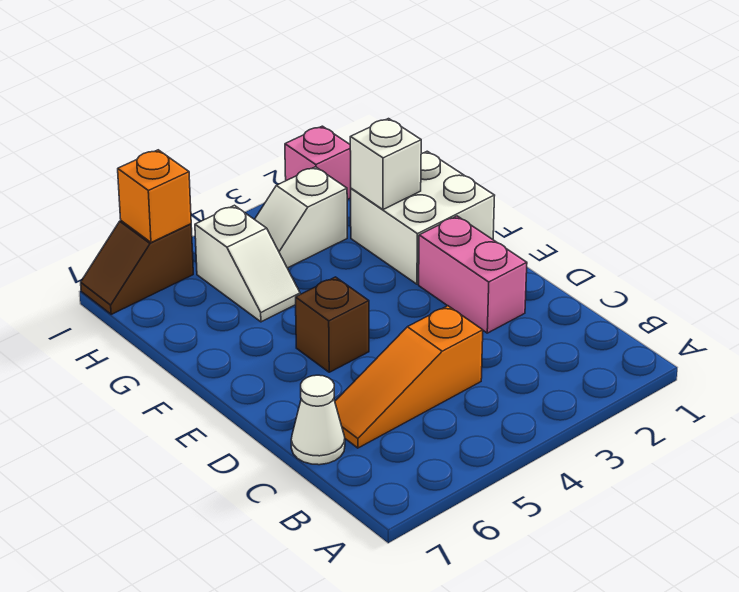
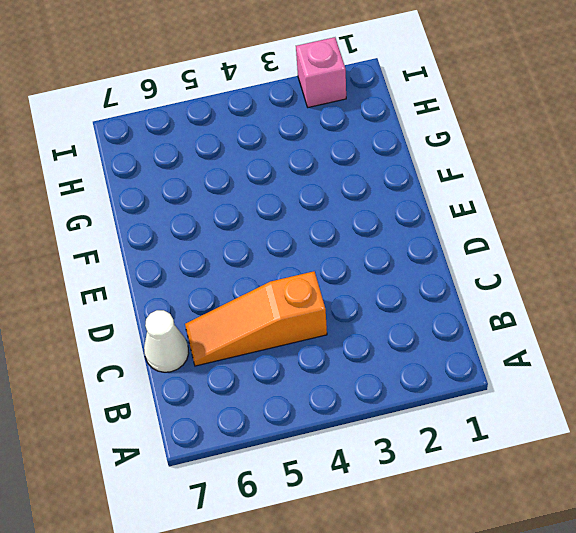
none -> pink 1x2 brick [419,216,527,333]
none -> brown 1x1 brick [296,277,369,372]

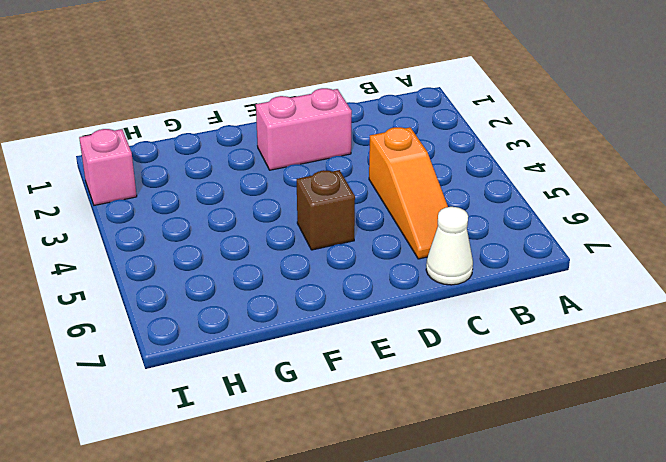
none -> white 2x2 brick [351,151,495,284]
none -> white 1x2 slope [195,205,300,322]

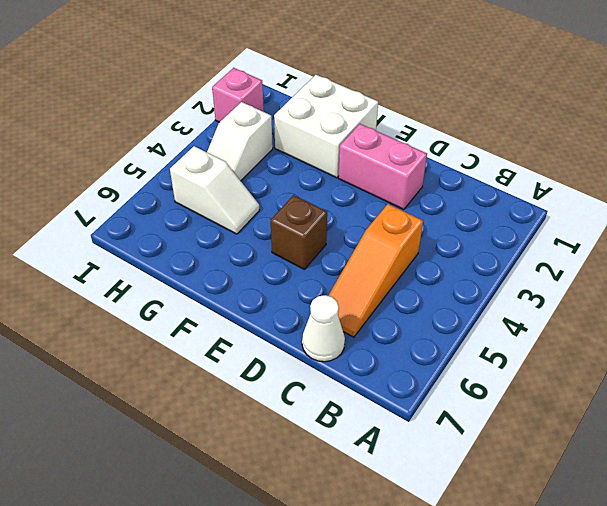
none -> brown 1x2 slope [81,221,193,314]
none -> white 1x1 brick [350,119,421,209]

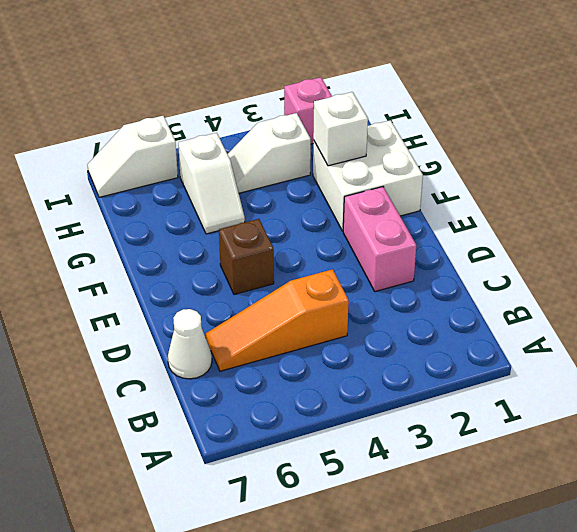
white 1x2 slope [87,116,178,197] -> brown 1x2 slope [81,221,193,314]
none -> orange 1x1 brick [118,150,191,242]

